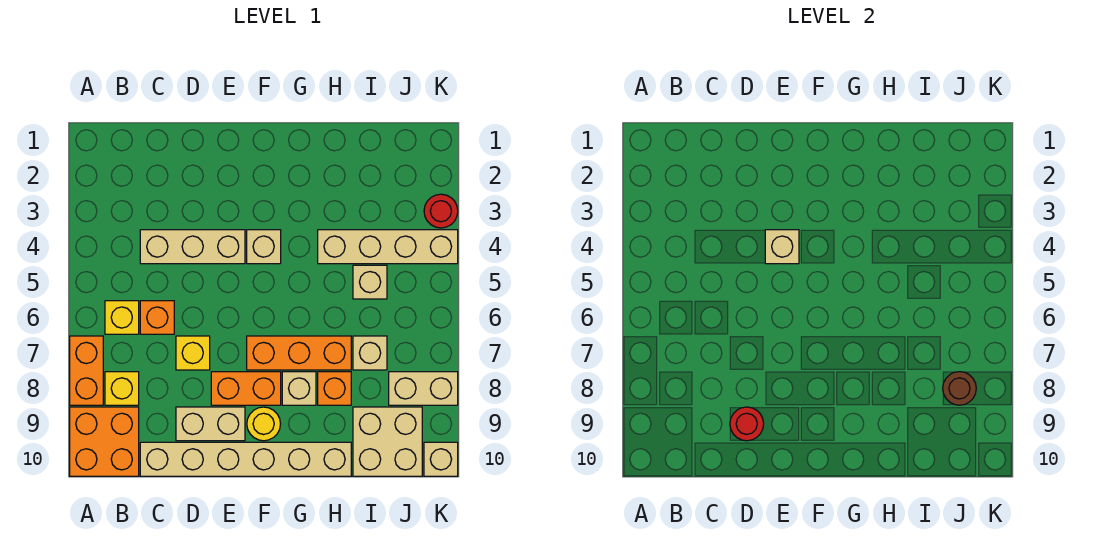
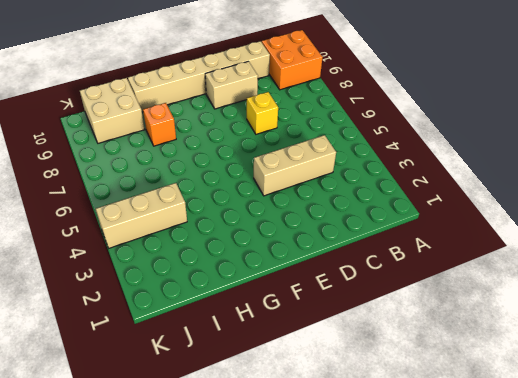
tan 1x3 brick [96,183,187,248] -> tan 1x4 brick [318,230,458,264]
none -> orange 1x2 brick [70,336,103,405]
none -> yellow 1x1 brick [105,301,139,334]
none -> yellow 1x1 brick [105,372,139,405]

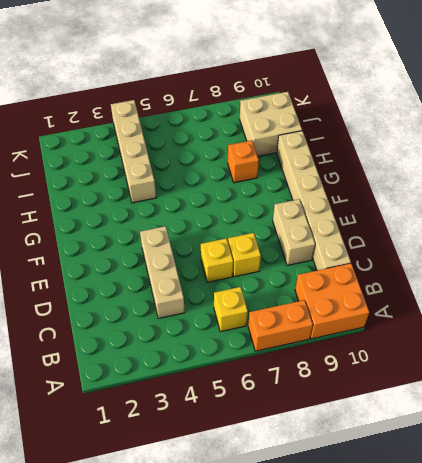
yellow 1x1 brick [201,238,233,282] -> yellow 1x1 brick moved to [105,372,139,405]
none -> orange 1x1 brick [140,301,174,334]
none -> orange 1x2 brick [211,372,281,405]
none -> tan 1x1 brick [247,230,281,264]

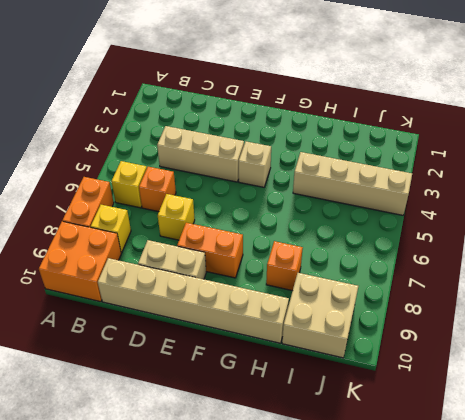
none -> orange 1x3 brick [247,336,351,370]
none -> yellow 1x1 round brick [247,407,280,441]
none -> tan 1x1 brick [282,372,316,405]

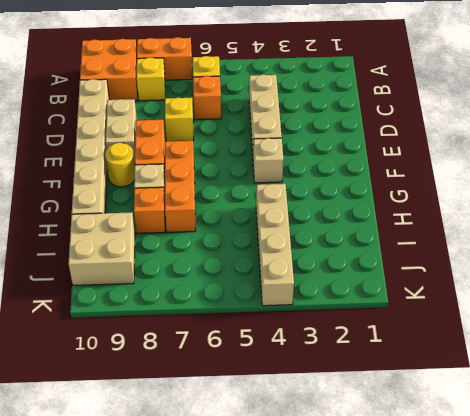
none -> tan 1x1 brick [353,265,387,299]
none -> tan 1x1 brick [353,336,387,370]
none -> tan 1x2 brick [389,372,458,405]

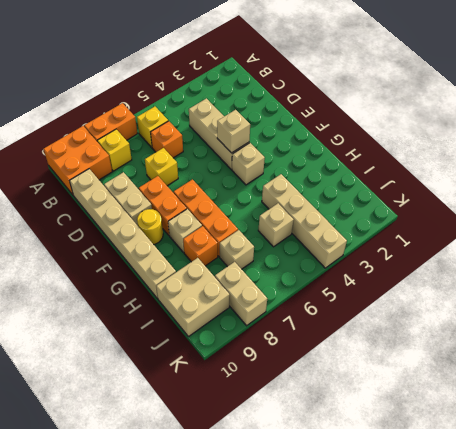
none -> red 1x1 round brick [424,194,458,228]
none -> tan 1x1 brick [424,442,458,476]
none -> red 1x1 round brick [730,407,764,441]

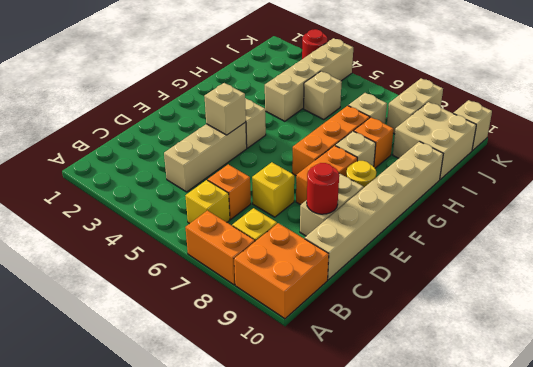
none -> brown 1x1 round brick [943,372,976,405]

